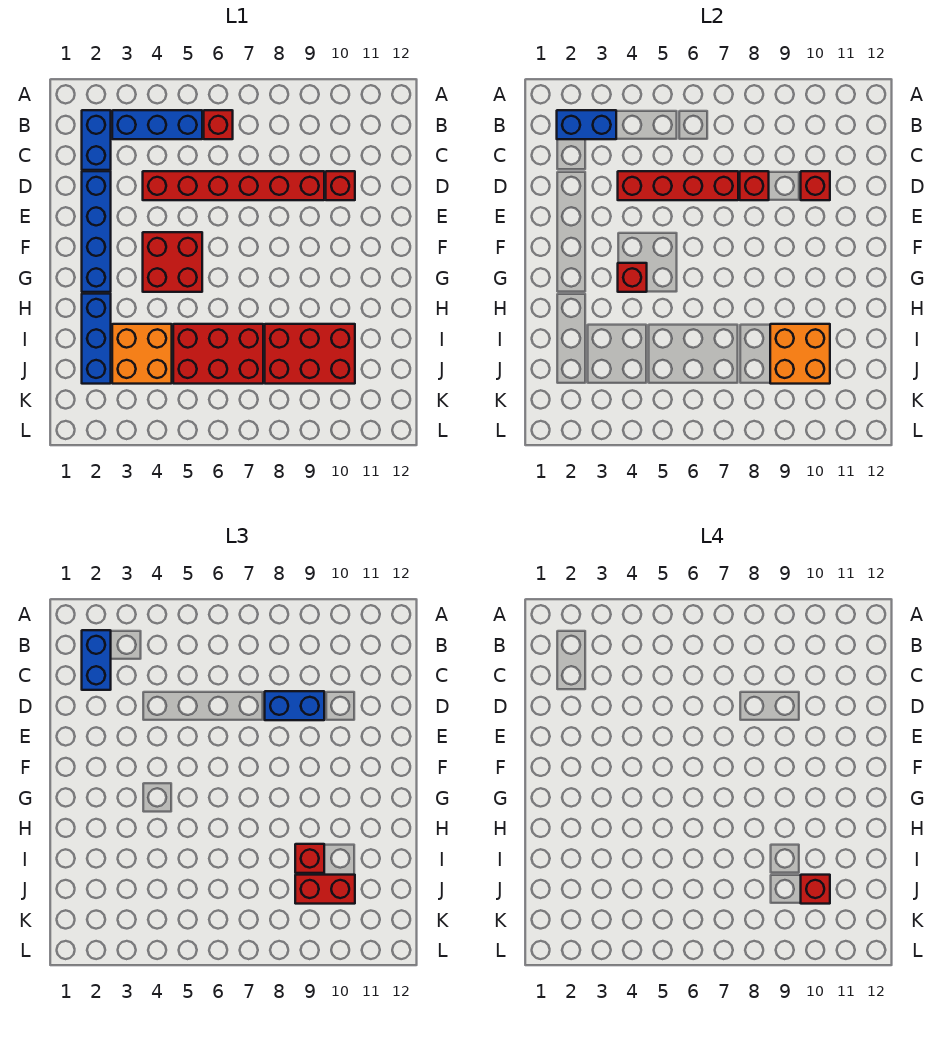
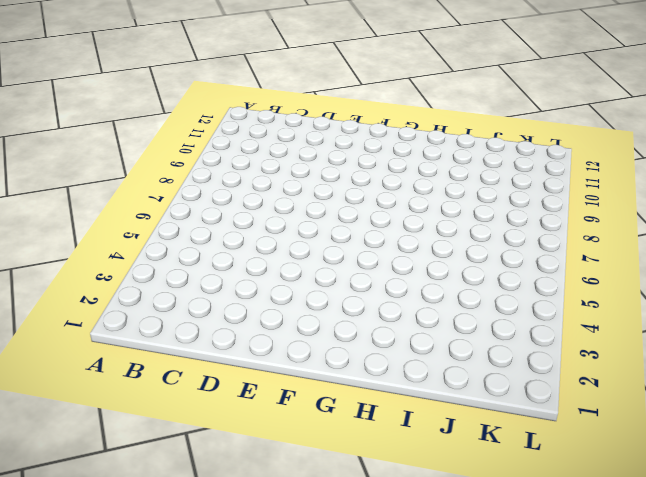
none -> blue 1x2 brick [82,110,111,170]
none -> blue 1x3 brick [112,110,202,139]
none -> red 1x1 brick [204,110,233,139]

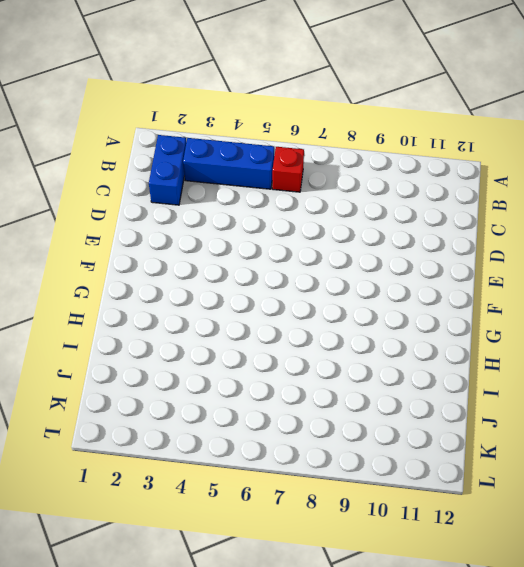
none -> blue 1x4 brick [82,171,111,292]
none -> red 1x6 brick [143,171,324,200]
none -> red 1x1 brick [326,171,355,200]

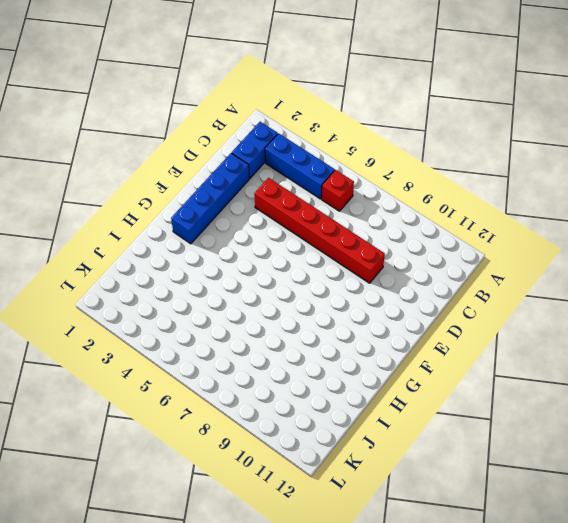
none -> red 1x1 brick [326,171,355,200]
none -> red 2x2 brick [143,232,202,292]
none -> blue 1x3 brick [82,294,111,384]

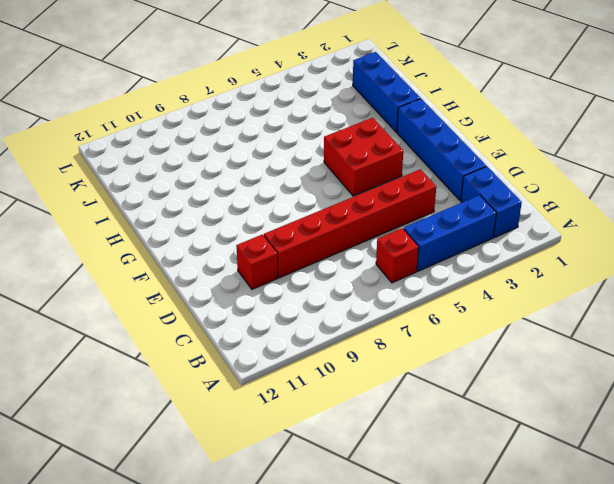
none -> orange 2x2 brick [112,324,172,384]
none -> red 2x3 brick [173,324,263,384]
none -> red 2x3 brick [265,324,355,384]

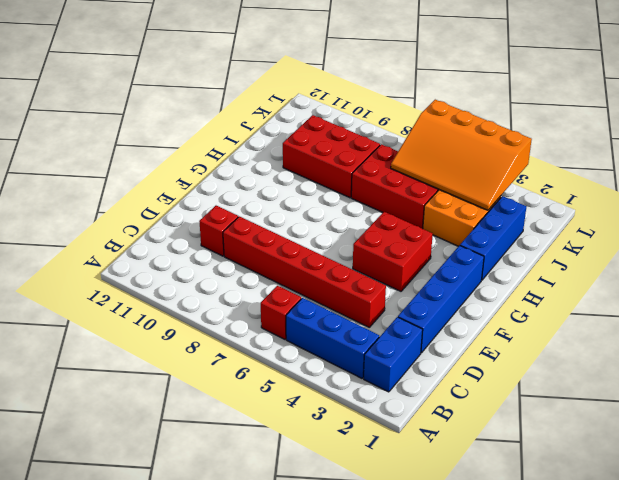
orange 3x4 slope [391,100,532,210] -> none
none -> blue 1x2 brick [557,110,616,139]
none -> red 1x4 brick [618,171,738,200]
none -> red 1x1 brick [740,171,769,200]

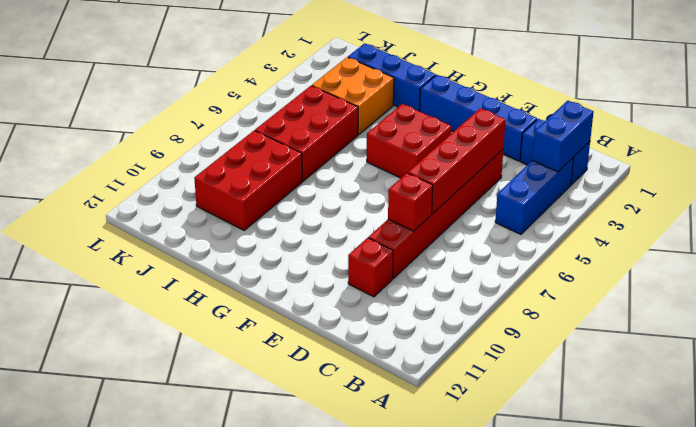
none -> red 1x1 brick [204,110,233,139]
none -> red 1x1 brick [801,171,830,200]
none -> red 1x1 brick [618,263,647,292]

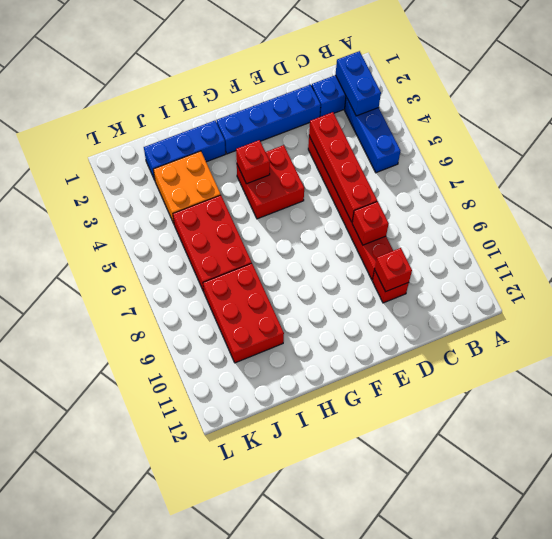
none -> red 1x1 brick [204,110,233,139]
none -> orange 2x2 brick [770,324,830,384]
none -> blue 1x2 brick [82,630,111,690]

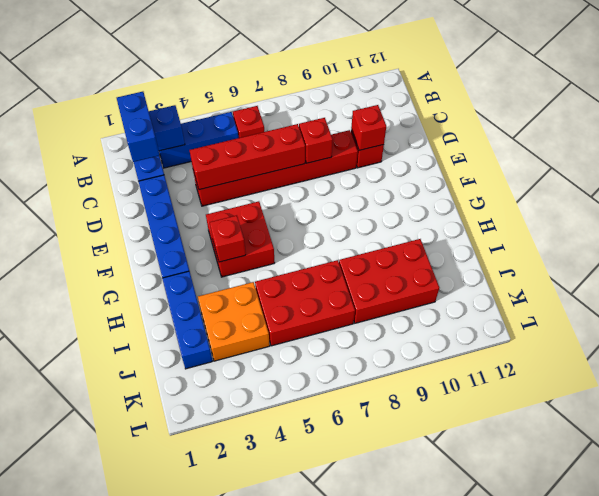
none -> orange 2x2 brick [770,324,830,384]
none -> blue 1x2 brick [265,691,324,720]
none -> red 1x1 brick [295,844,324,873]

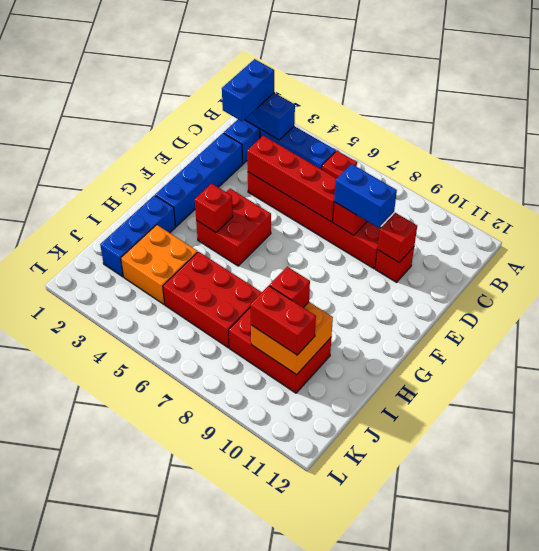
none -> red 1x1 brick [801,875,830,904]

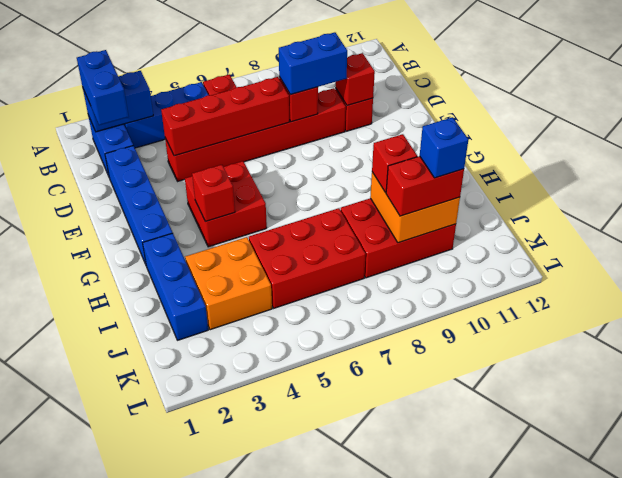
blue 1x1 brick [420,117,468,178] -> red 1x1 brick [801,875,830,904]

